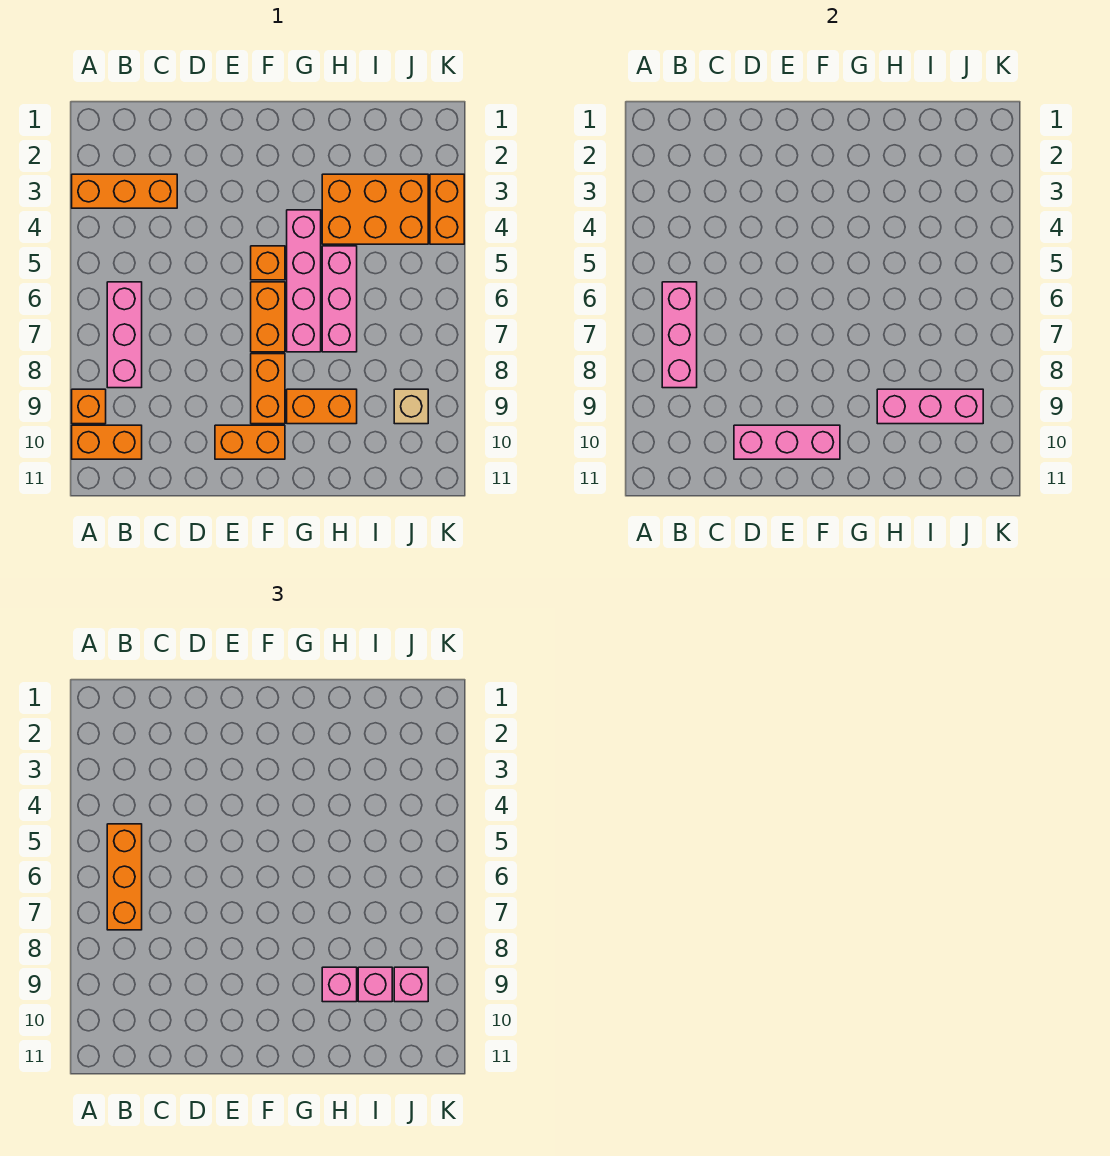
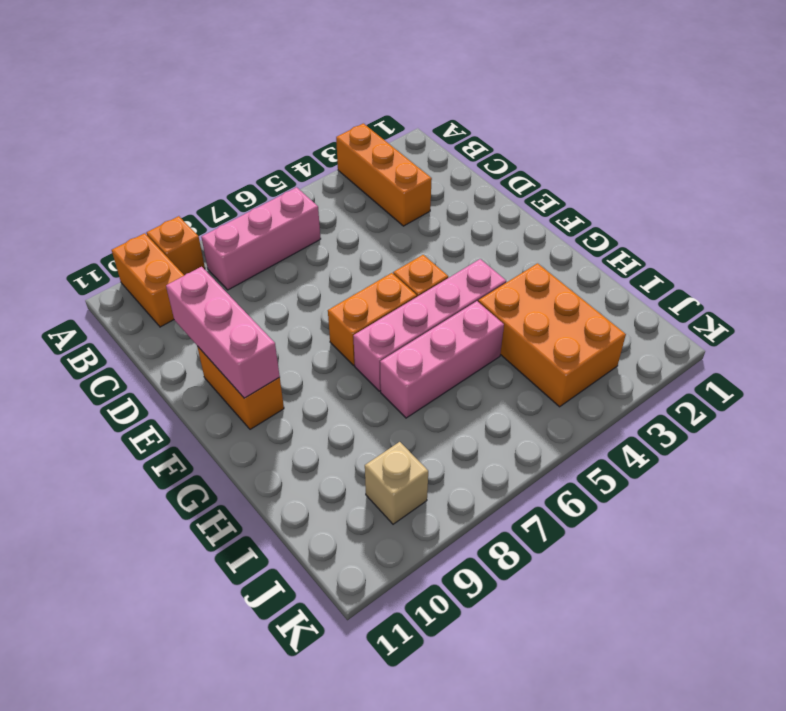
none -> orange 1x2 brick [251,354,285,424]
none -> orange 1x2 brick [287,389,357,424]
none -> orange 1x2 brick [430,174,464,244]

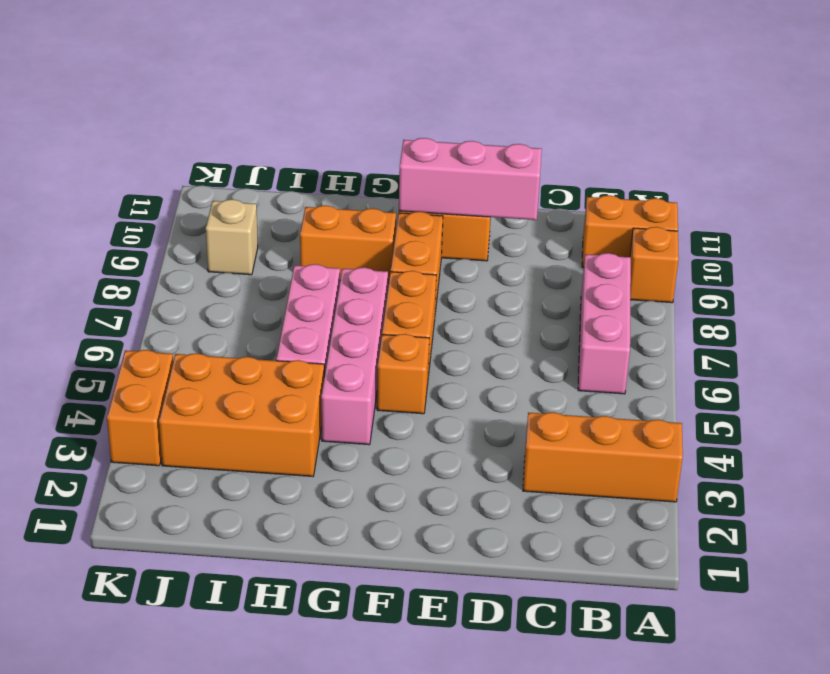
none -> pink 1x3 brick [662,282,697,388]
none -> pink 1x3 brick [877,389,983,424]
none -> orange 1x3 brick [107,824,142,930]

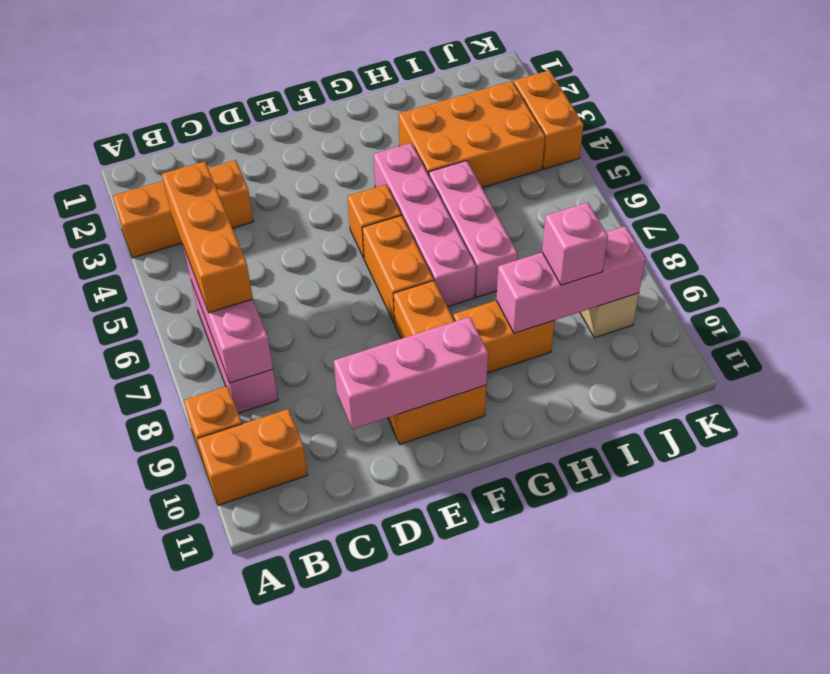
none -> pink 1x1 brick [322,967,357,1002]
none -> pink 1x1 brick [394,967,428,1002]

